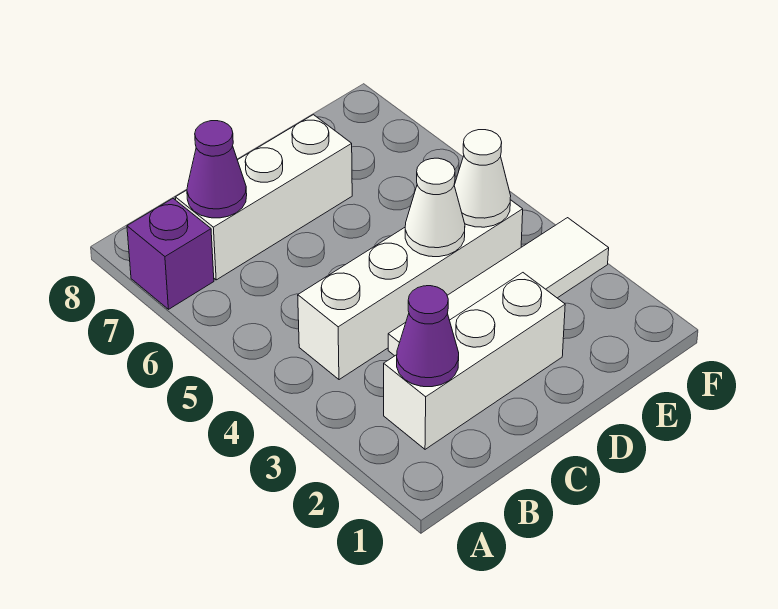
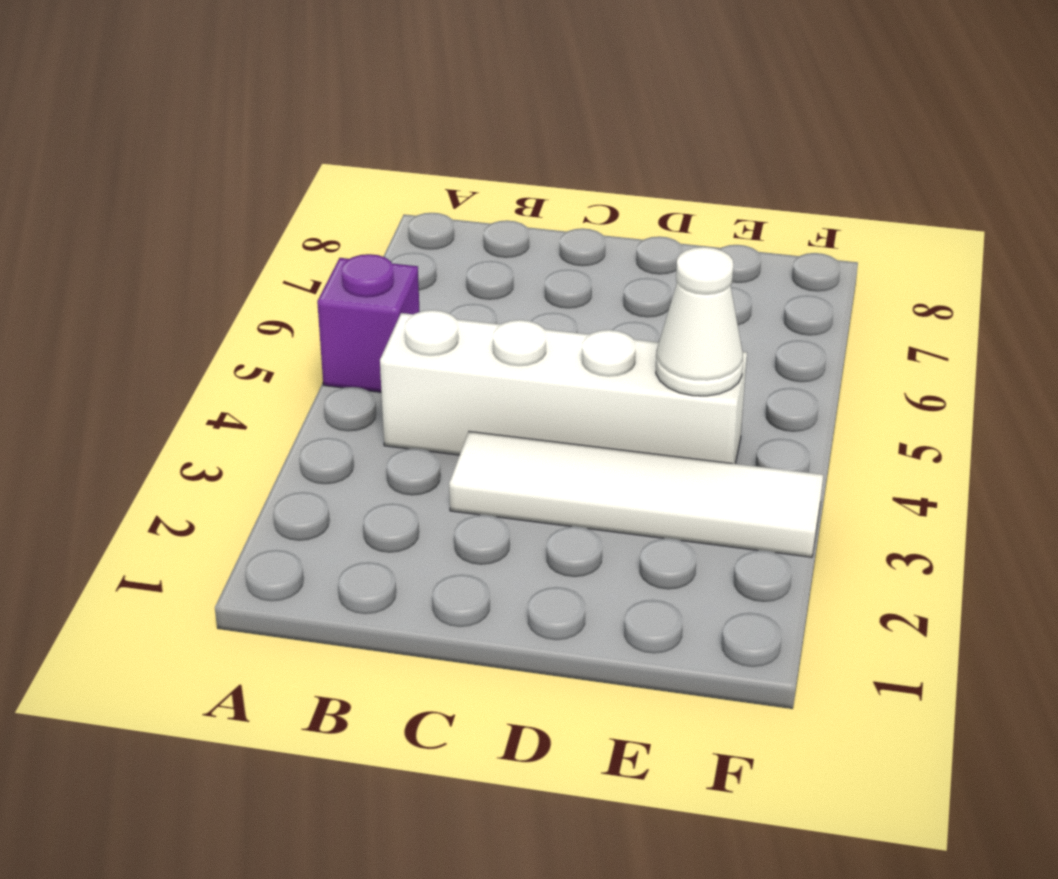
purple 1x1 brick [317,254,420,392] -> purple 1x1 brick moved to [127,199,214,309]
none -> white 1x3 brick [384,273,565,449]
none -> white 1x3 brick [175,115,352,280]

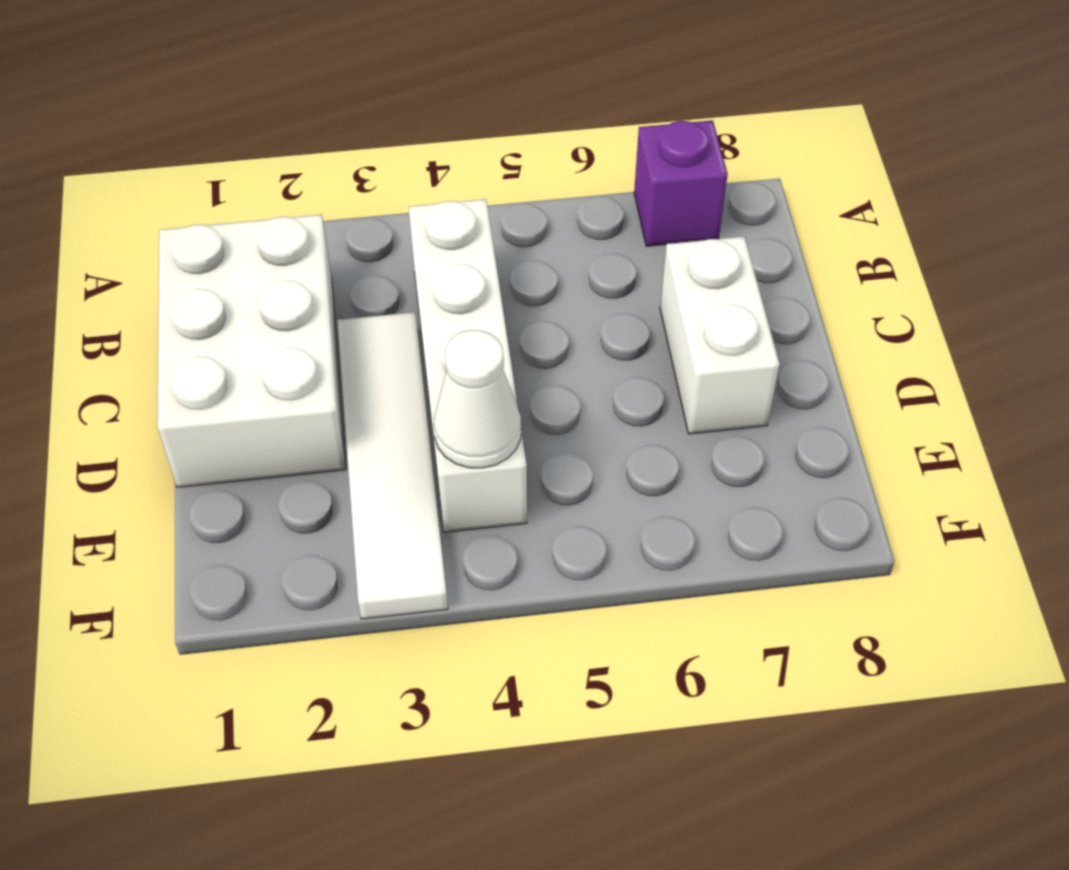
white 2x3 brick [157,215,346,487] -> white 1x3 brick [384,273,565,449]
white 1x2 brick [660,237,780,434] -> white 1x3 brick [175,115,352,280]
none -> purple 1x1 cone [397,286,459,387]
none -> purple 1x1 cone [187,121,247,218]

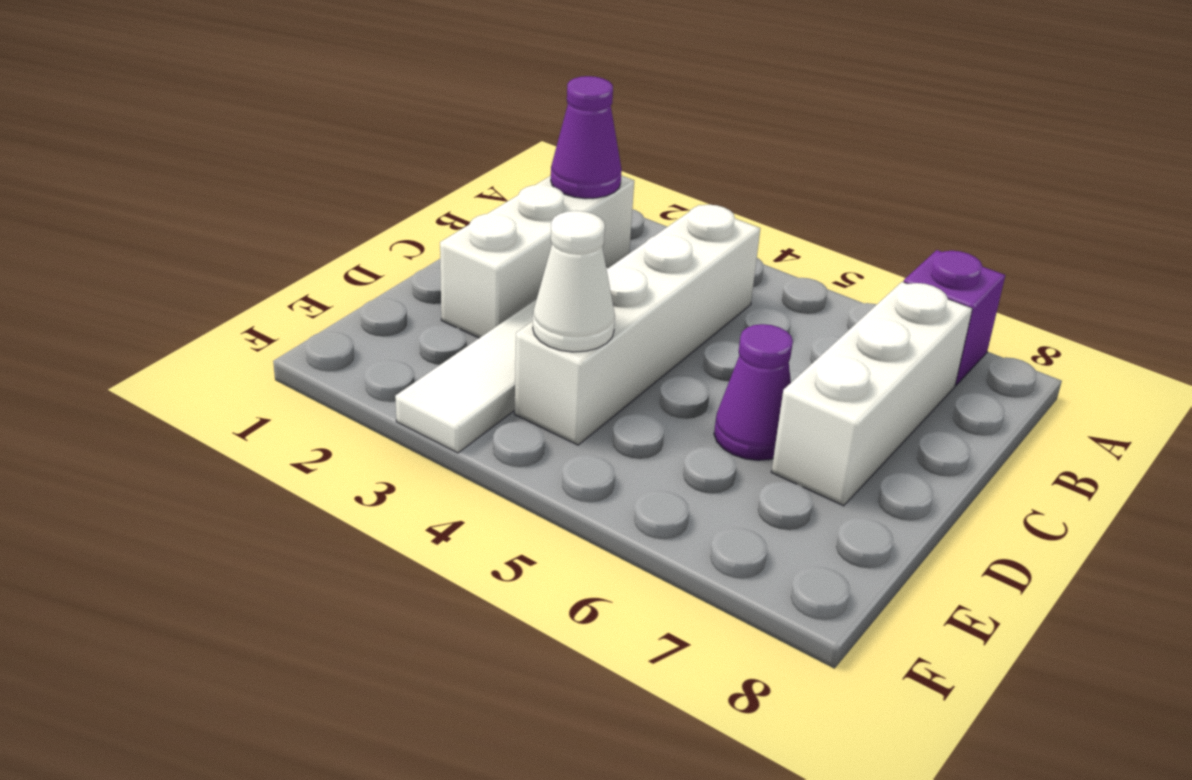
purple 1x1 cone [714,324,793,460] -> purple 1x1 cone moved to [187,121,247,218]
none -> white 1x1 cone [405,158,465,257]

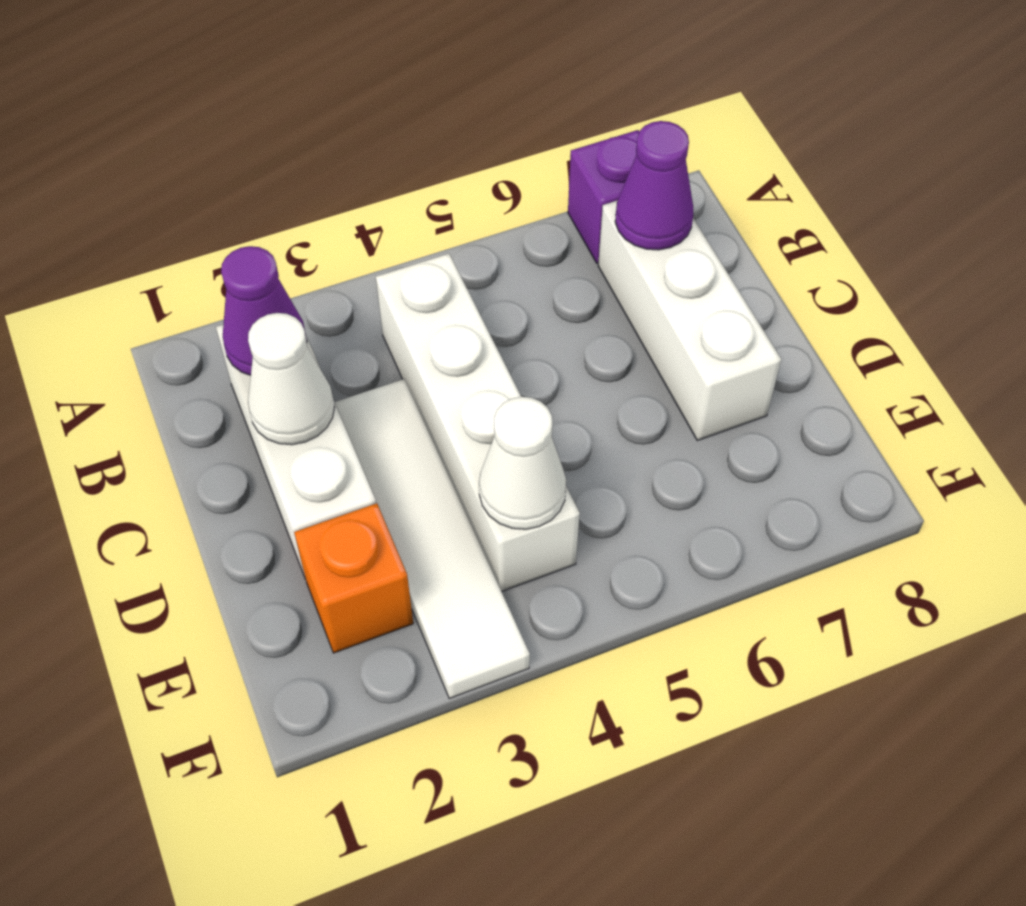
white 1x1 cone [248,313,334,445] -> white 1x1 cone moved to [405,158,465,257]
orange 1x1 brick [294,503,413,653] -> none

